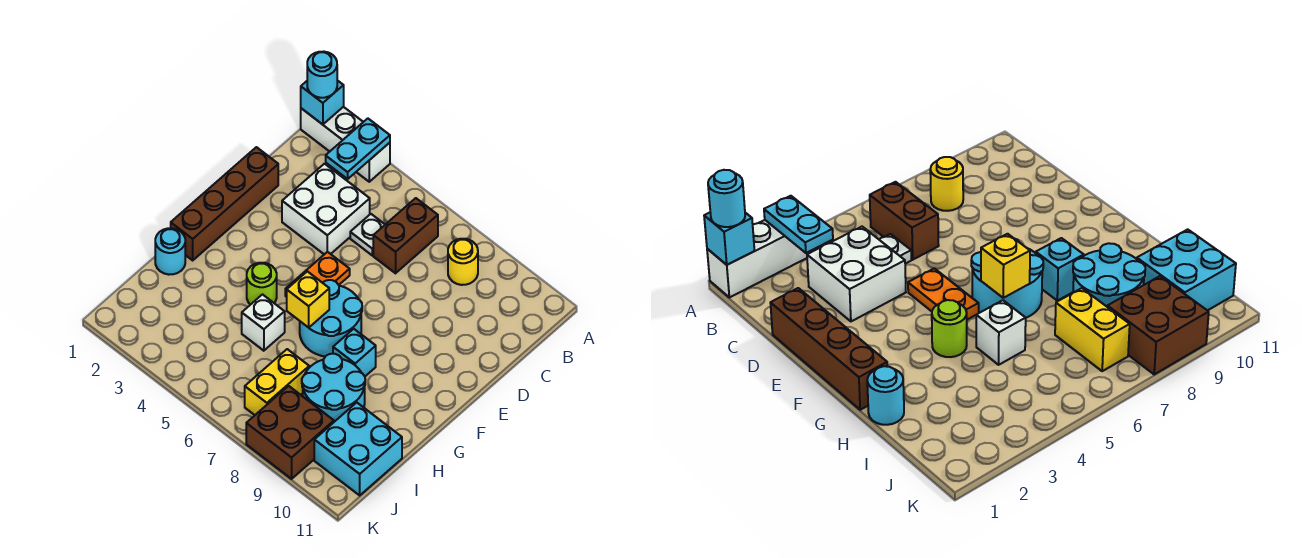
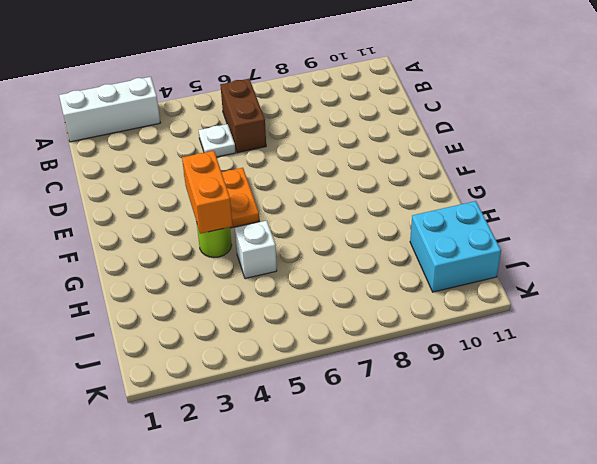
orange 1x2 brick [182,151,233,234] -> none
none -> yellow 1x1 round brick [448,239,478,285]
none -> white 2x2 brick [282,164,370,254]
none -> brown 1x4 brick [171,147,278,260]

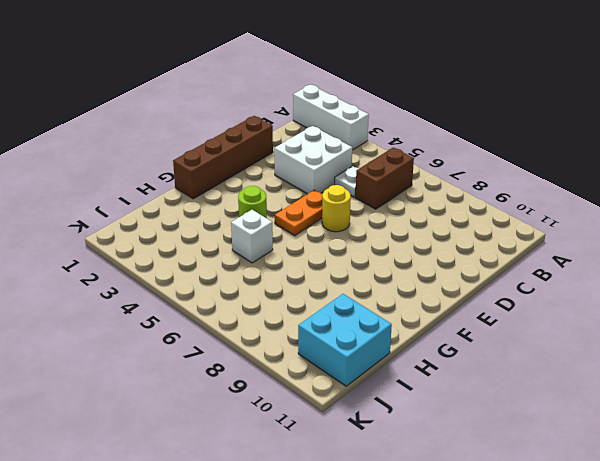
yellow 1x1 round brick [322,185,351,232] -> yellow 1x1 round brick moved to [448,239,478,285]
none -> cyan 2x2 round brick [300,280,362,356]
none -> cyan 1x1 brick [333,329,376,376]
none -> cyan 1x1 round brick [155,228,185,275]

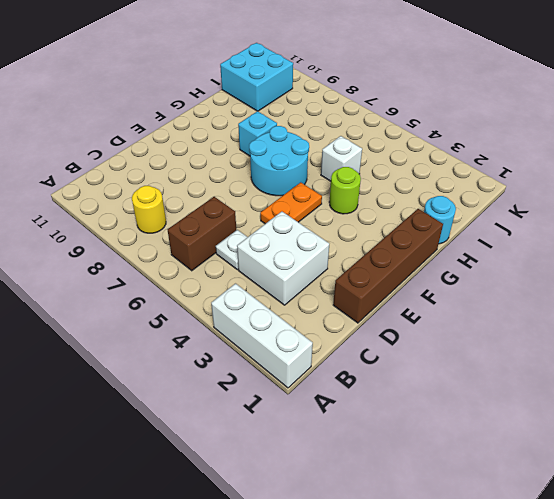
none -> cyan 2x2 round brick [302,354,365,422]
none -> yellow 1x2 brick [245,349,309,415]
none -> brown 2x2 brick [246,386,334,479]

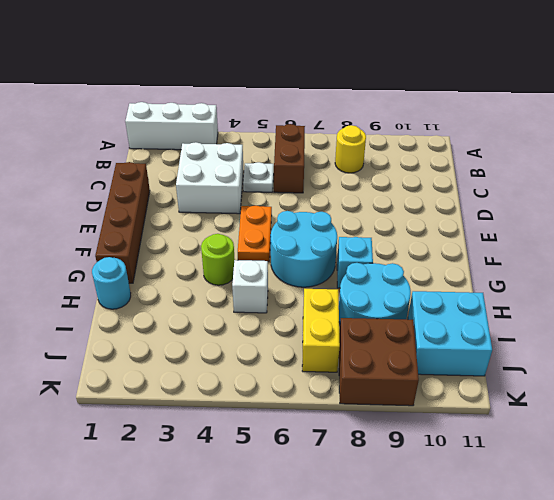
none -> cyan 1x1 brick [301,80,344,124]
none -> cyan 1x2 plate [326,119,390,179]
none -> yellow 1x1 brick [287,271,329,328]

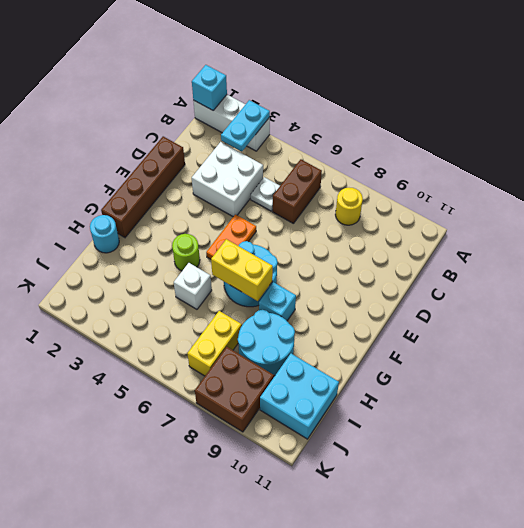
yellow 1x2 brick [211,239,273,301] -> yellow 1x1 brick [287,271,329,328]
none -> cyan 1x1 round brick [307,52,337,98]

